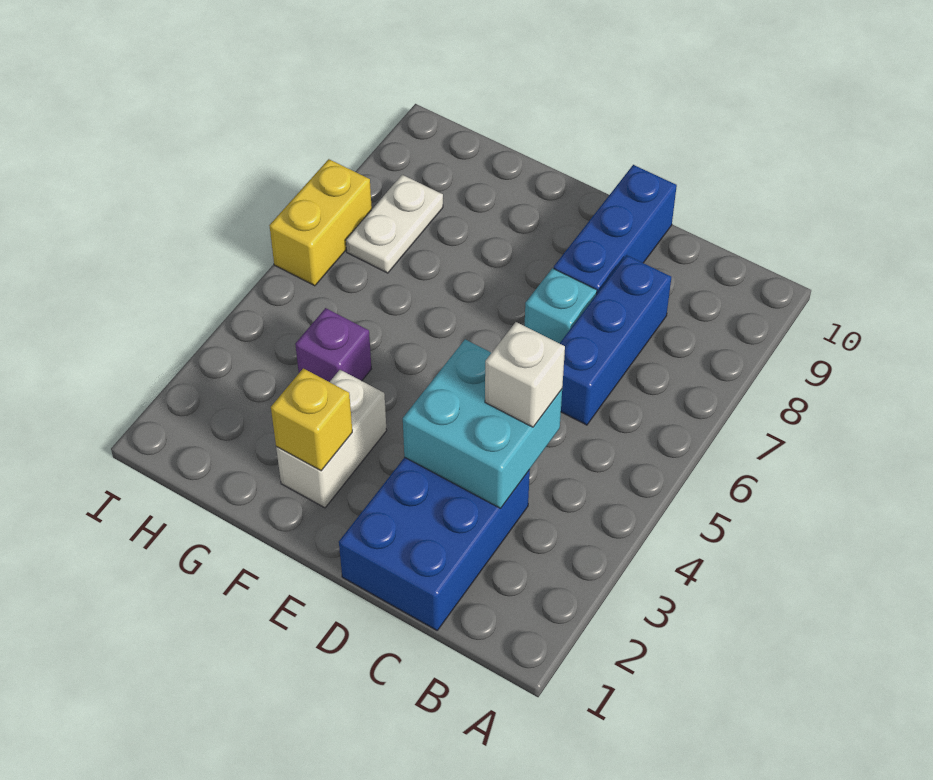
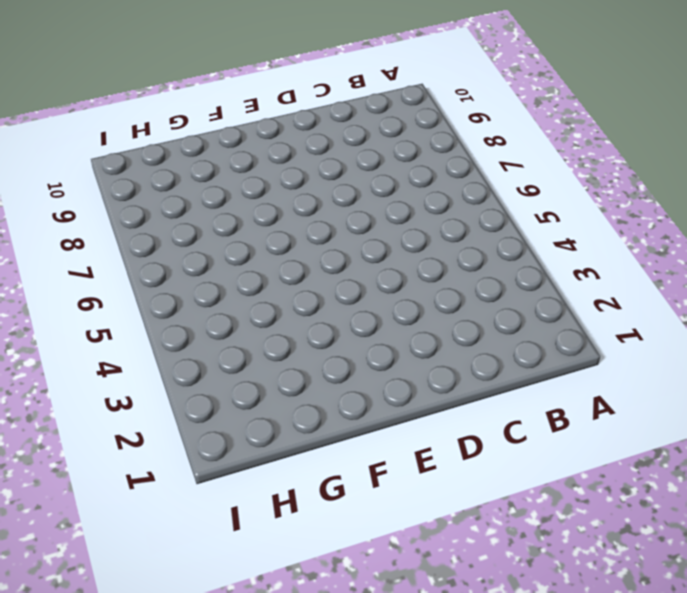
none -> blue 2x3 brick [339,457,530,630]
none -> blue 1x3 brick [560,255,671,425]

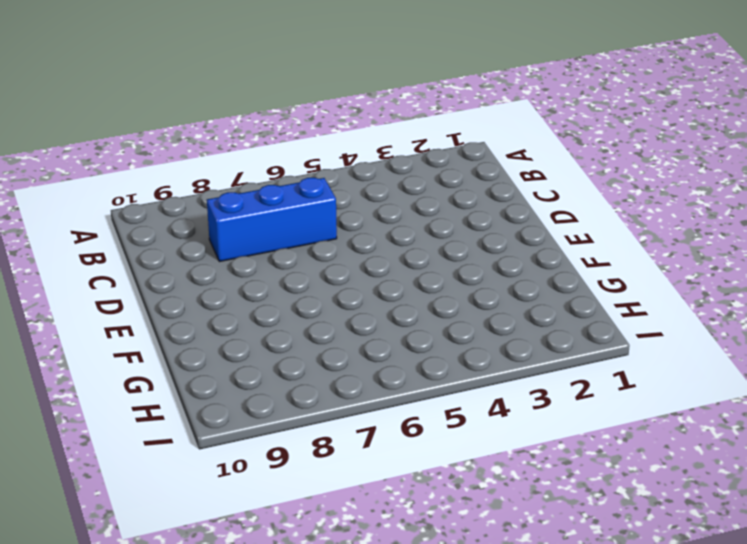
none -> blue 2x3 brick [339,457,530,630]
none -> cyan 1x1 brick [525,268,597,343]

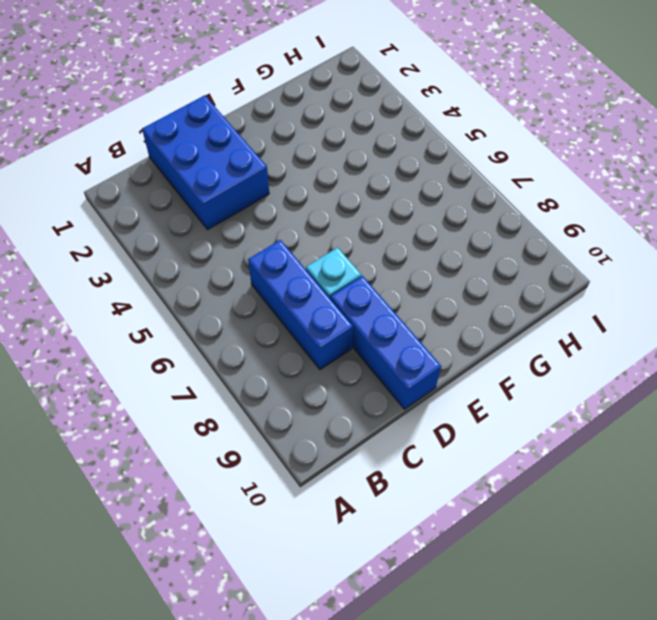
none -> white 1x2 brick [276,370,387,508]
none -> purple 1x1 brick [295,308,371,382]

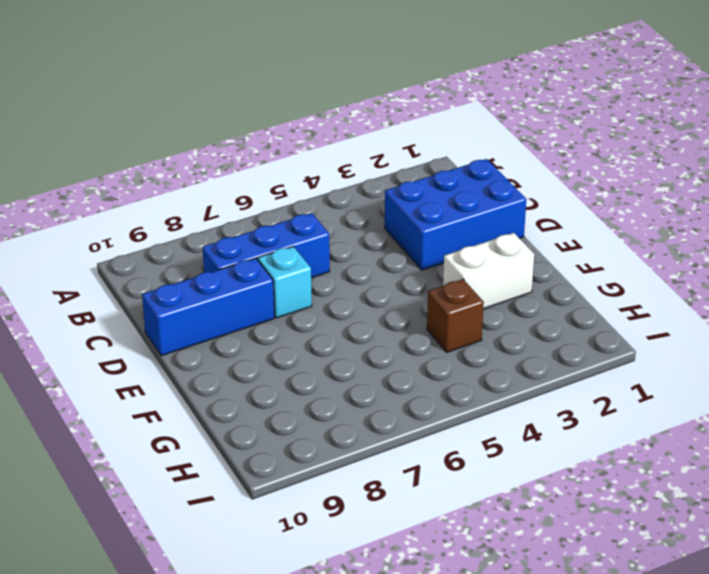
brown 1x1 brick [427,279,484,352] -> purple 1x1 brick [295,308,371,382]
none -> white 1x2 plate [346,175,443,273]
none -> yellow 1x2 brick [269,159,372,286]

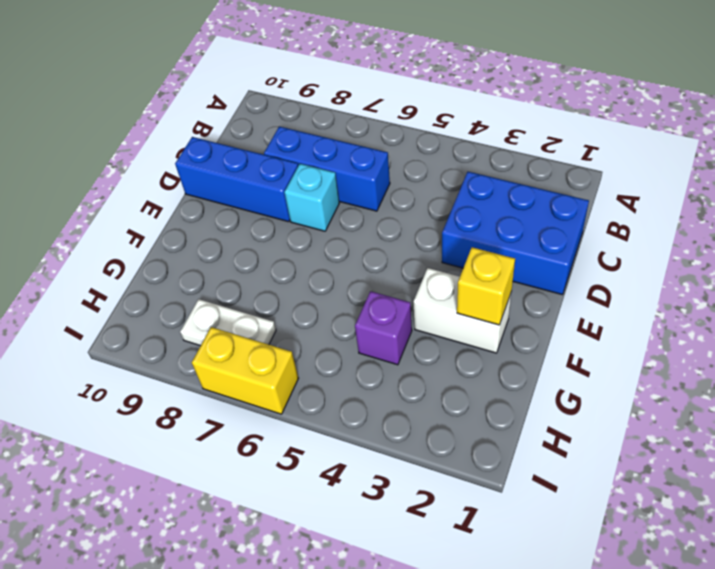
none -> cyan 2x2 brick [403,339,562,508]
none -> white 1x1 brick [485,322,565,427]

